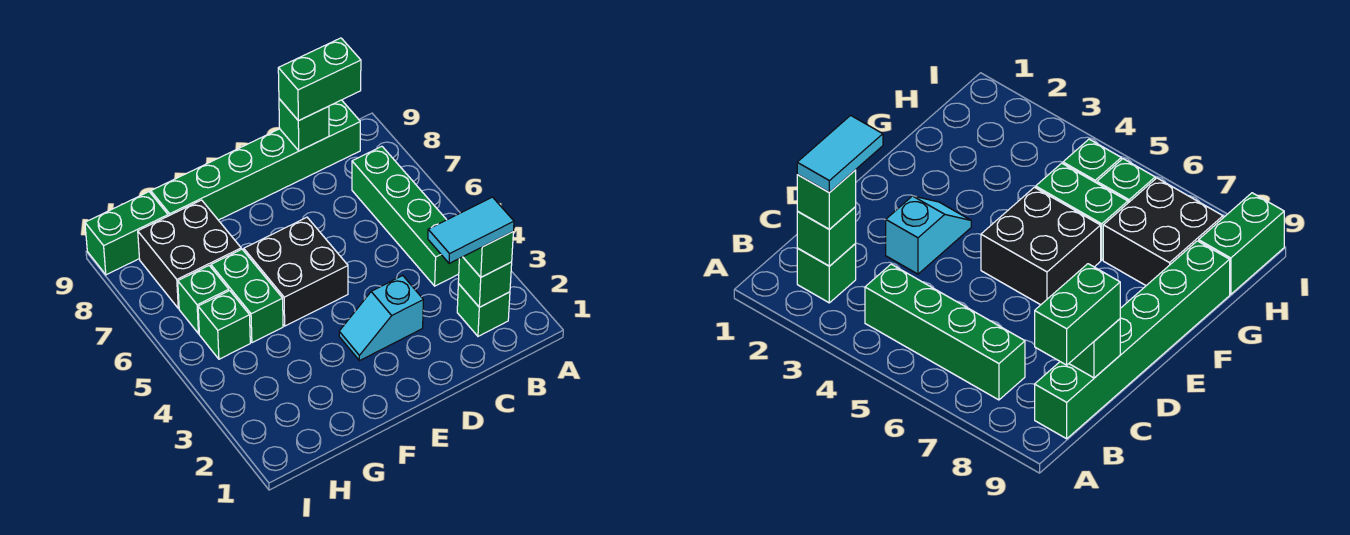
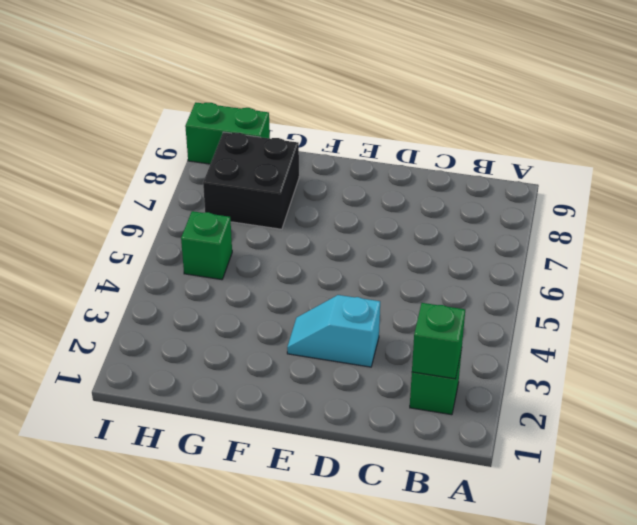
none -> green 1x4 brick [352,146,459,286]
none -> green 1x6 brick [151,100,360,220]
none -> black 2x2 brick [244,217,348,326]

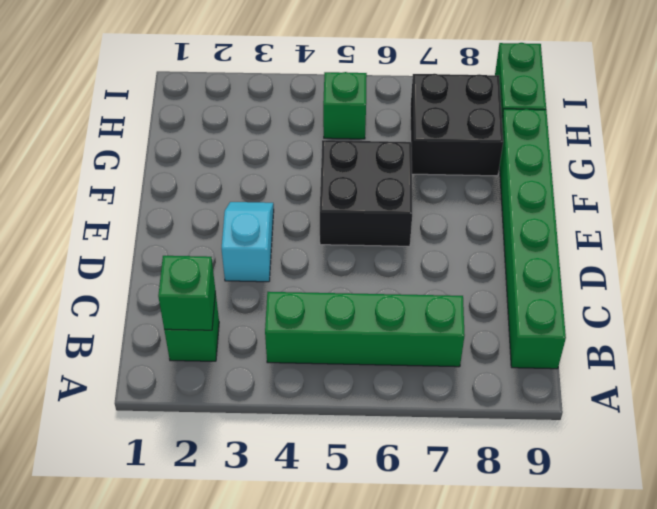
none -> green 1x2 brick [211,249,283,343]
none -> green 1x1 brick [178,266,229,334]
none -> green 1x1 brick [279,99,329,151]

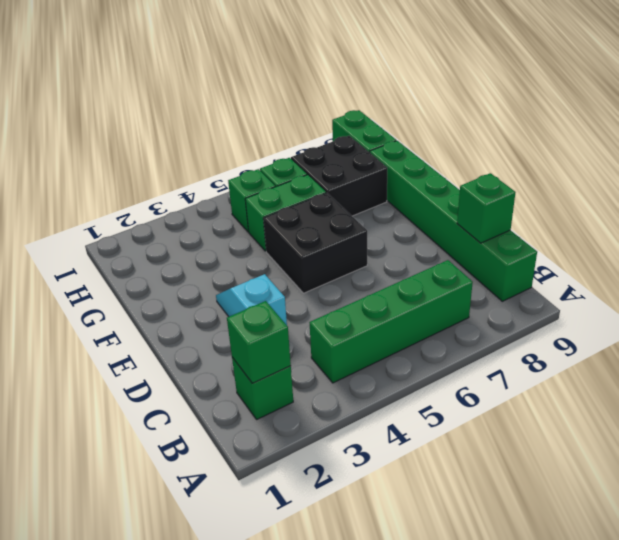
none -> green 1x1 brick [463,232,513,277]
none -> green 1x2 brick [278,38,361,121]
none -> cyan 1x2 tile [428,197,514,264]

